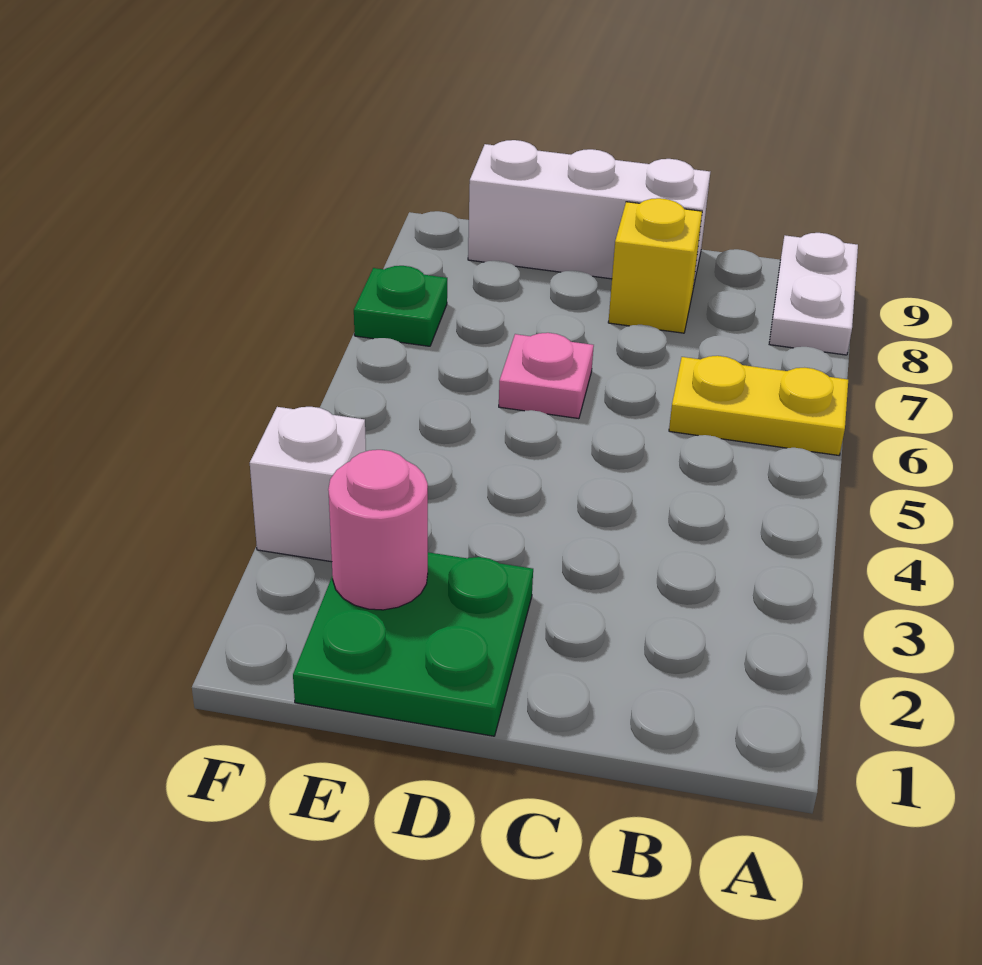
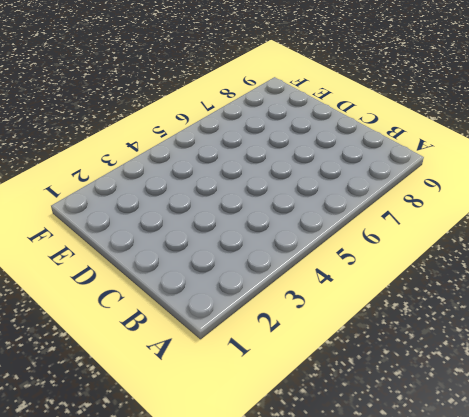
none -> yellow 1x2 plate [669,356,848,455]
none -> white 1x2 plate [769,233,858,355]

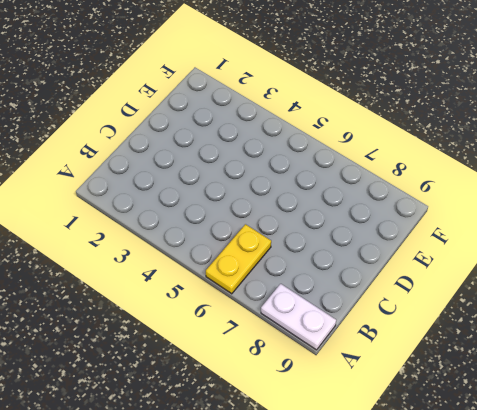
none -> yellow 1x1 brick [608,198,702,333]
none -> white 1x3 brick [468,140,710,288]

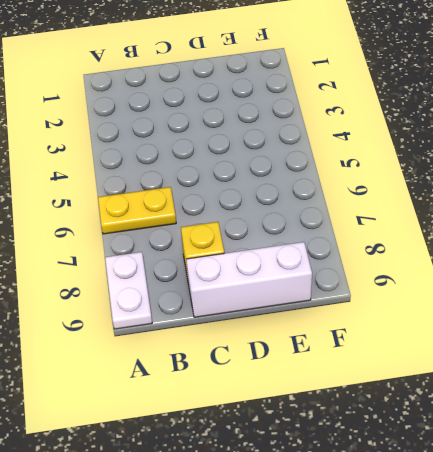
none -> green 2x2 plate [293,552,533,736]
none -> pink 1x1 plate [499,333,594,419]

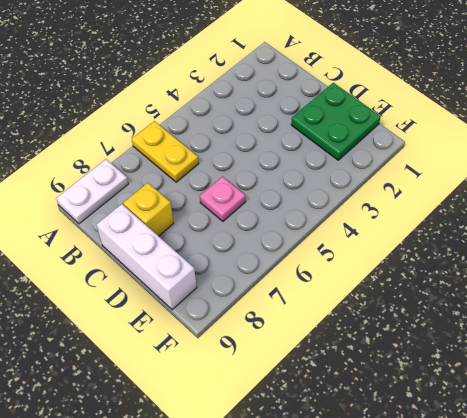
none -> white 1x1 brick [250,407,366,562]
none -> green 1x1 plate [354,266,447,346]

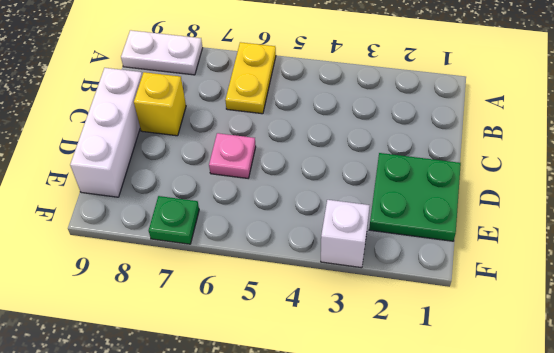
none -> pink 1x1 round brick [328,450,428,610]

